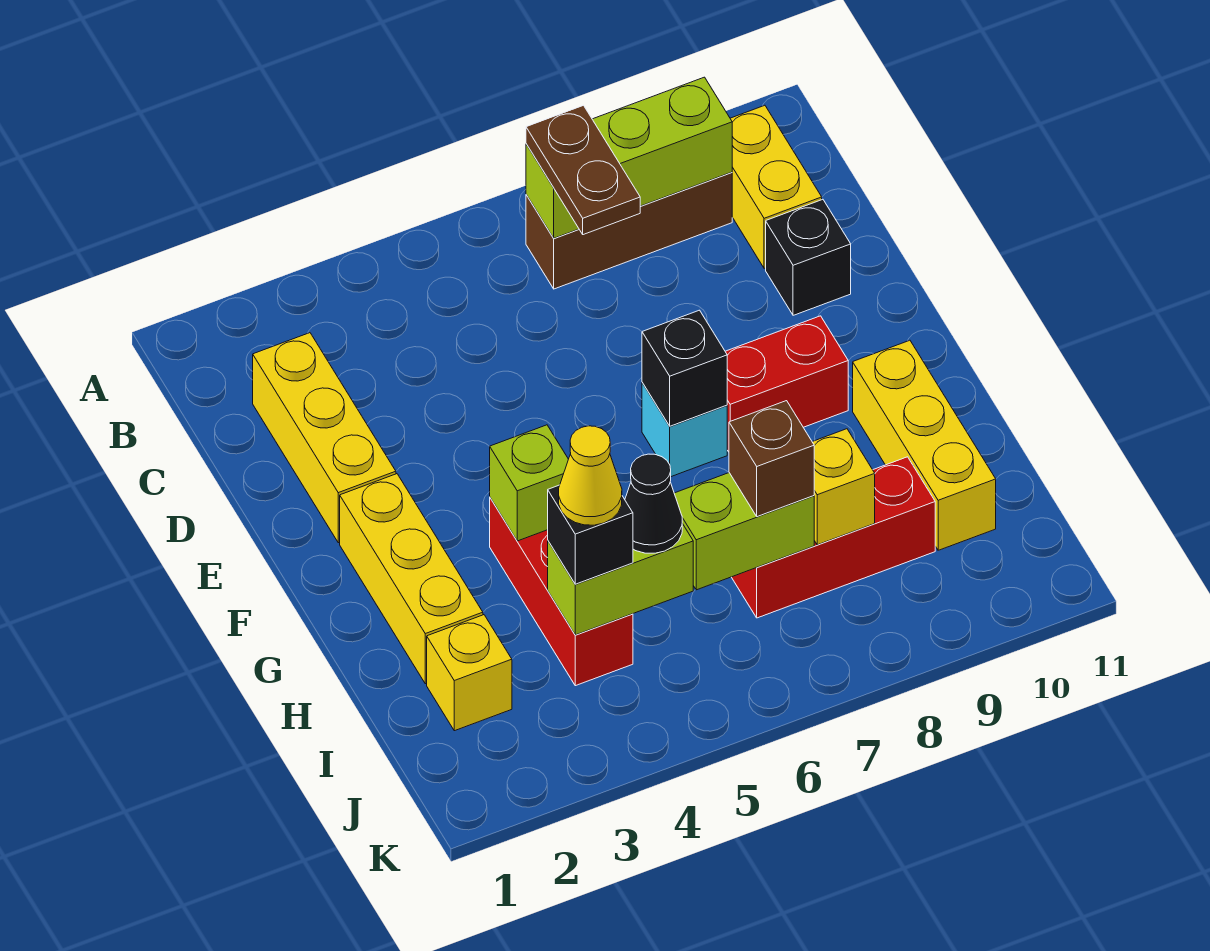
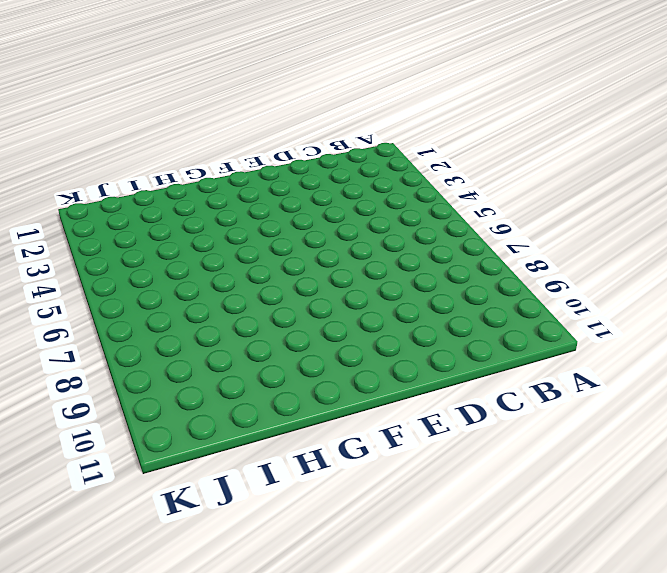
none -> brown 1x3 brick [526,172,732,289]
none -> yellow 1x2 brick [730,105,822,268]
none -> yellow 1x3 brick [253,333,396,543]

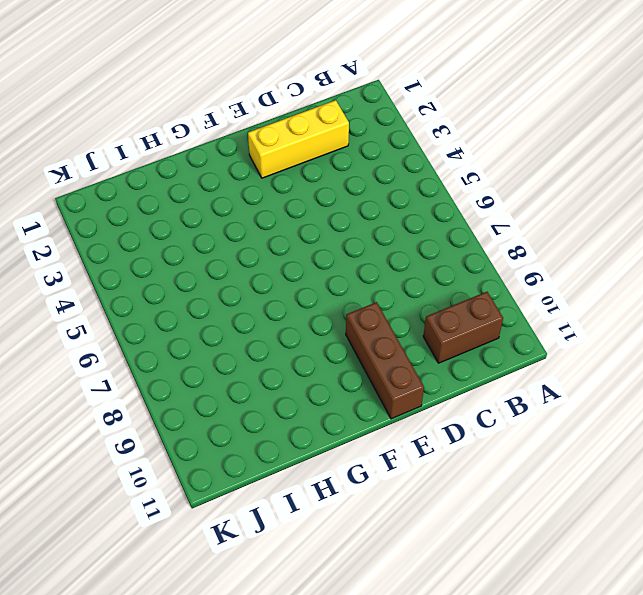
brown 1x2 brick [423,292,503,363] -> yellow 1x2 brick [730,105,822,268]
brown 1x3 brick [346,302,424,419] -> brown 1x3 brick moved to [526,172,732,289]
none -> black 1x1 brick [766,199,851,315]
none -> yellow 1x3 brick [340,474,483,684]
none -> cyan 1x1 brick [642,383,727,477]

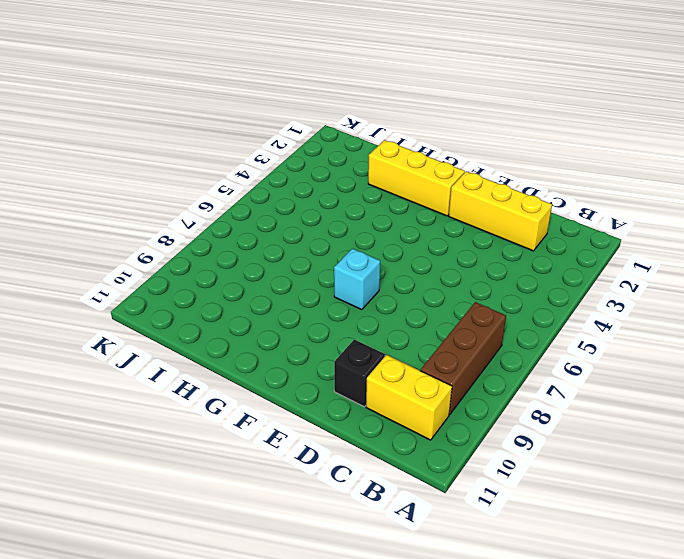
none -> red 1x2 brick [725,316,848,452]
none -> red 1x3 brick [490,498,633,686]
none -> yellow 1x3 brick [853,340,996,550]

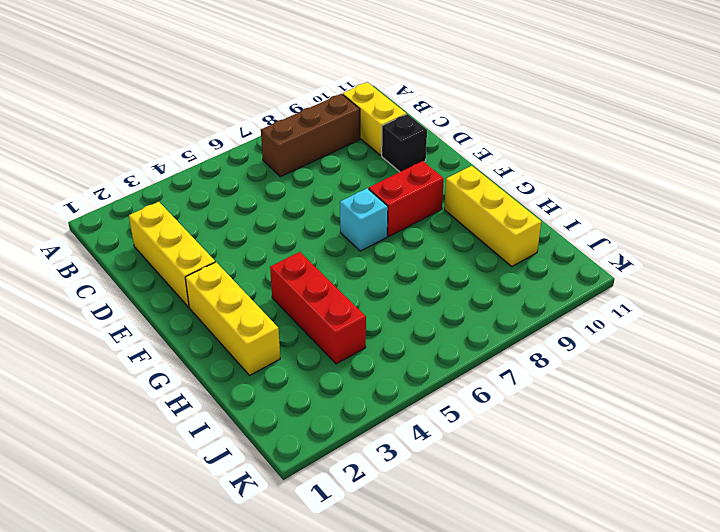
none -> yellow 1x1 brick [427,615,512,731]
none -> red 1x3 brick [732,457,935,618]
none -> lime 1x3 brick [526,77,732,238]

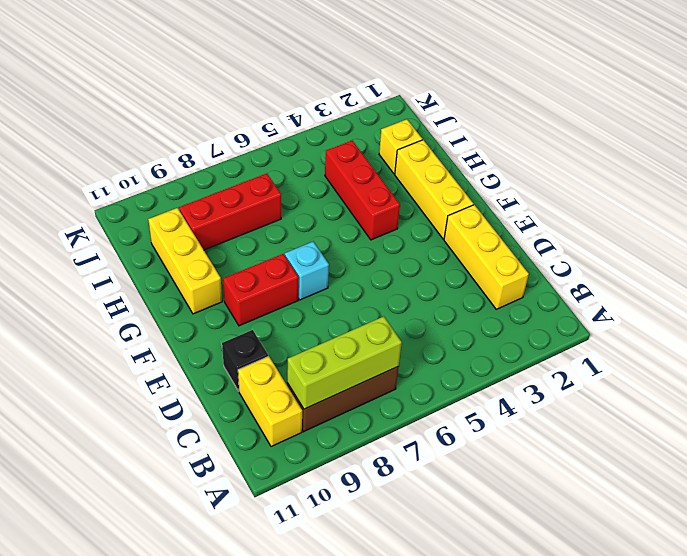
none -> black 1x1 brick [642,310,727,426]
none -> lime 1x1 brick [490,425,568,541]
none -> lime 1x2 brick [548,524,693,635]

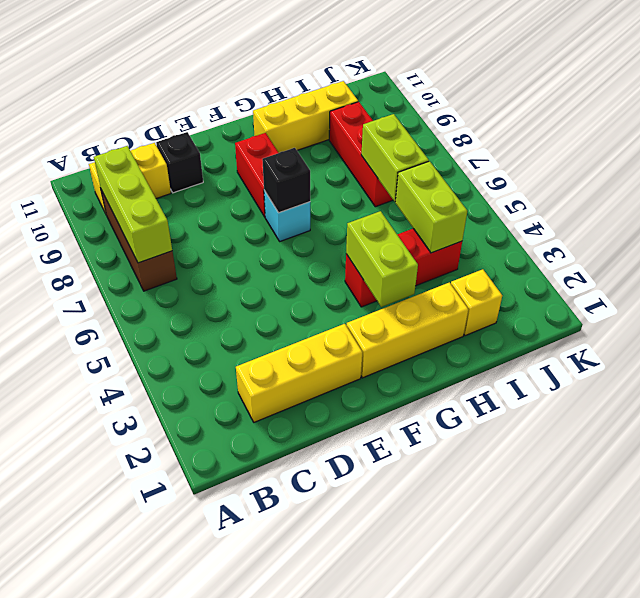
lime 1x2 brick [346,211,418,307] -> lime 1x1 brick [490,425,568,541]
none -> yellow 1x1 brick [813,429,875,545]
none -> brown 1x2 plate [526,105,640,235]
none -> black 1x1 brick [548,485,633,584]

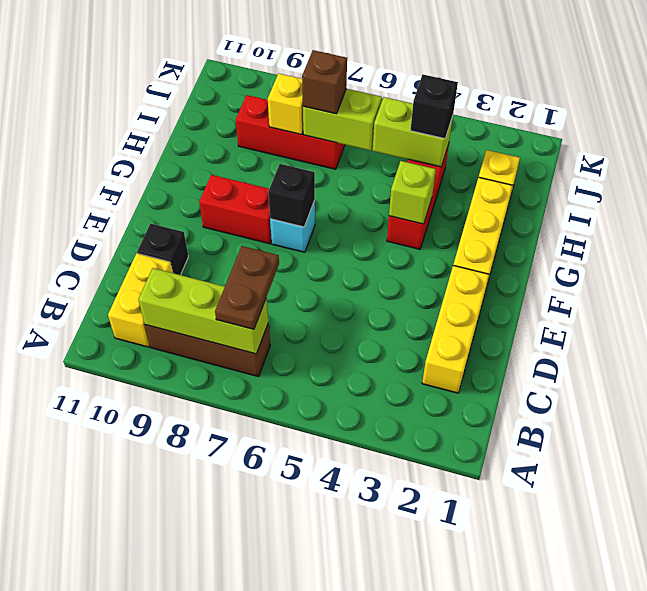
none -> yellow 1x3 brick [853,340,996,550]
none -> black 1x1 cone [625,454,682,553]
none -> yellow 1x1 cone [559,426,622,525]

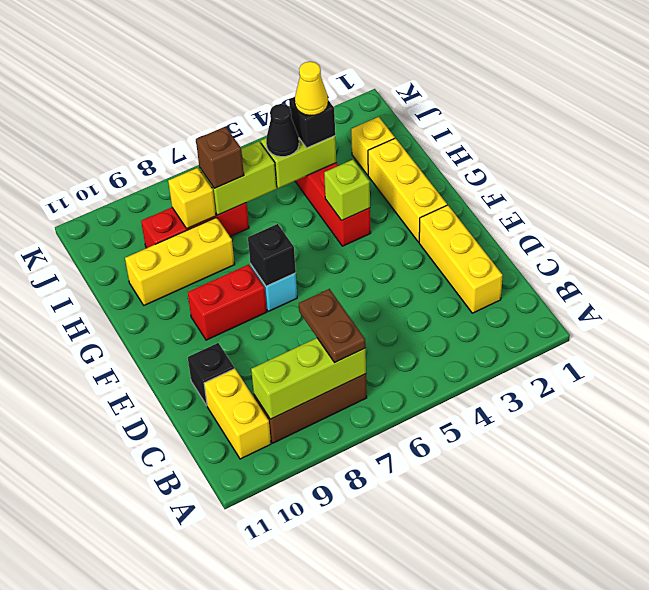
yellow 1x3 brick [125,217,235,305] -> yellow 1x3 brick turned to [853,340,996,550]

